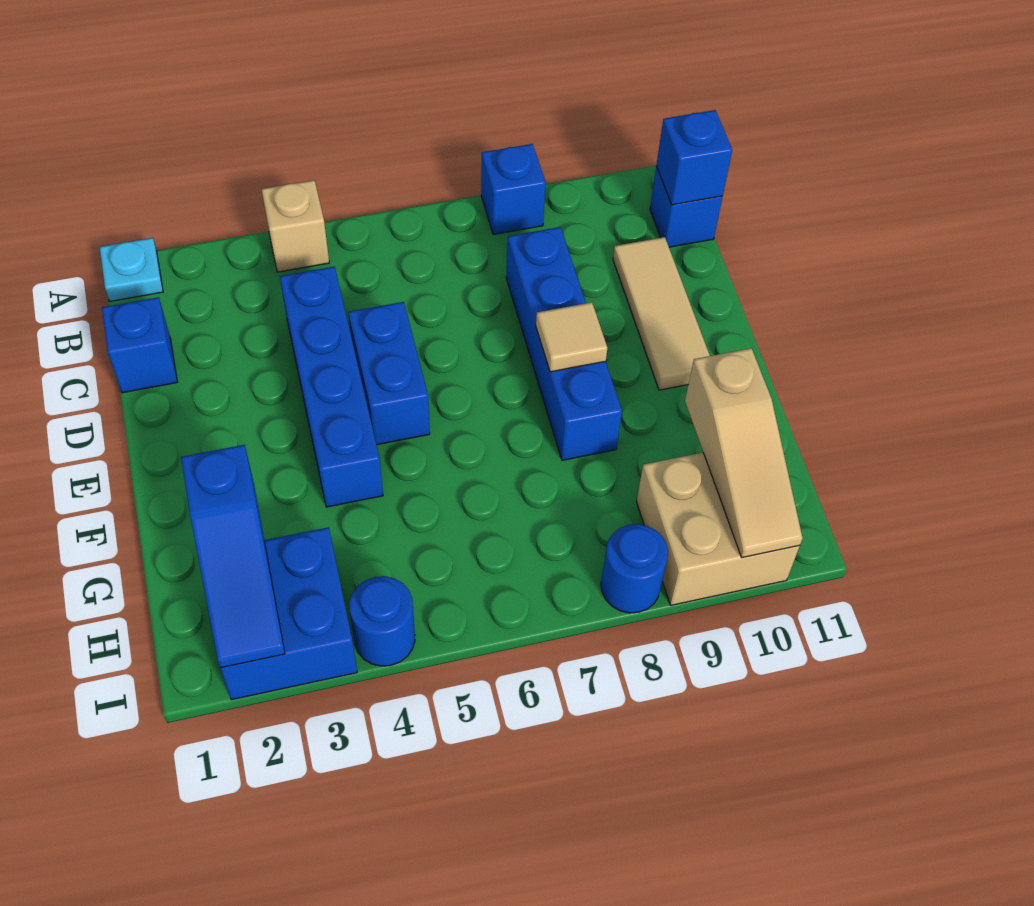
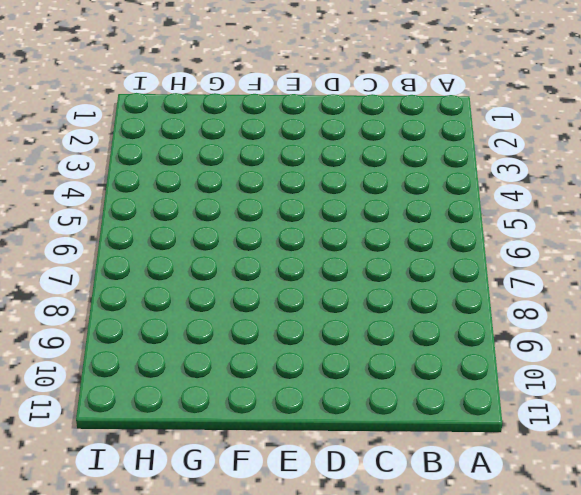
none -> cyan 1x1 plate [100,238,163,301]
none -> tan 1x1 brick [262,180,329,272]
none -> blue 1x1 brick [481,144,546,235]

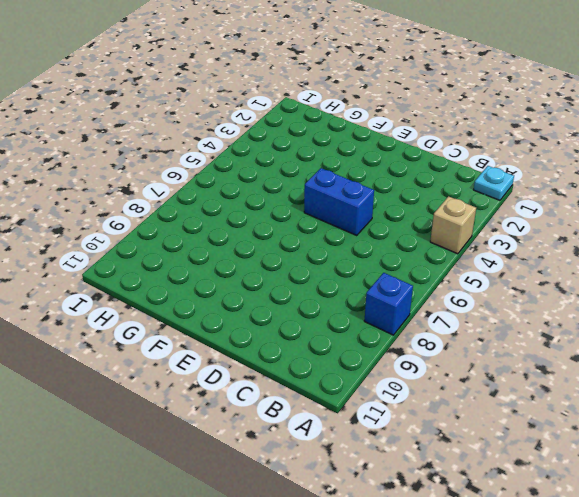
none -> blue 1x1 brick [650,166,723,247]
none -> blue 1x1 brick [102,297,177,393]
none -> blue 1x4 brick [280,267,383,507]

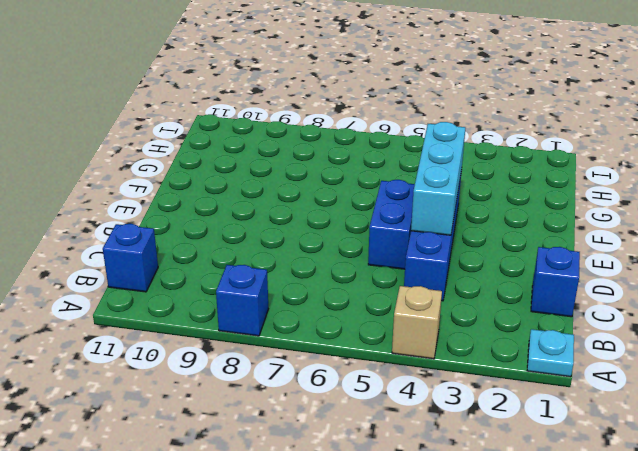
cyan 1x3 brick [411,122,465,235] -> none
none -> blue 1x4 brick [506,227,622,460]
none -> tan 1x3 tile [613,237,710,390]
none -> blue 2x2 brick [220,527,357,700]

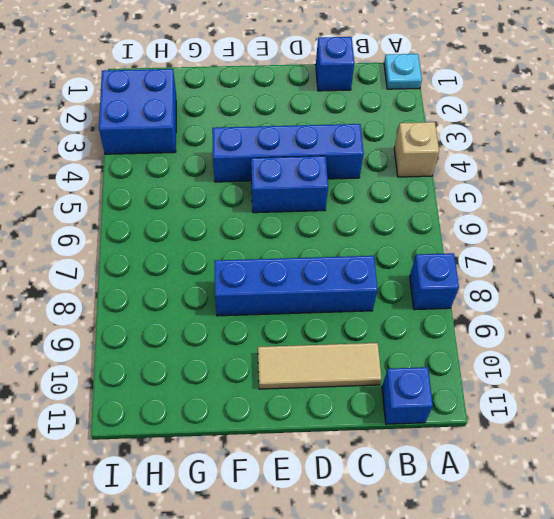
none -> tan 2x2 brick [636,453,800,605]
none -> blue 1x1 round brick [349,576,415,666]
none -> blue 1x1 round brick [601,524,668,613]

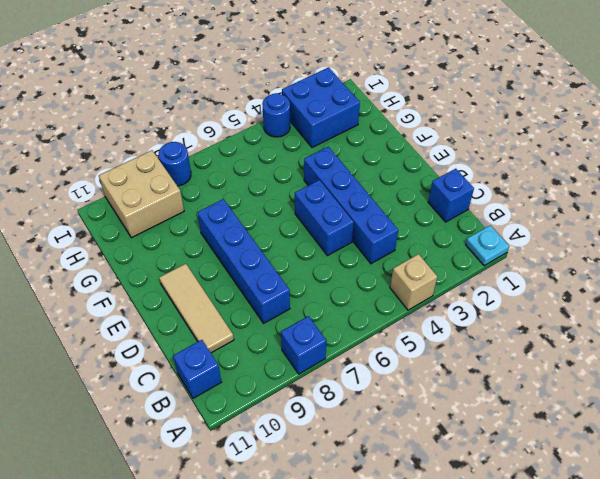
none -> blue 1x1 brick [656,110,732,205]
none -> tan 1x1 tile [536,302,607,372]
none -> blue 1x3 slope [181,445,285,668]

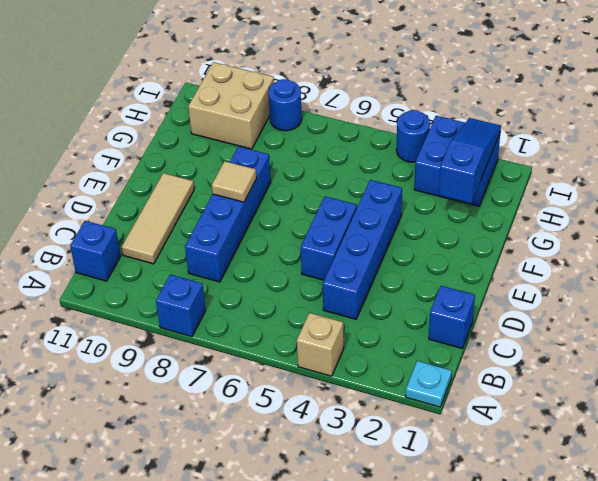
none -> blue 1x1 brick [656,110,732,205]
none -> tan 1x3 slope [685,348,803,558]

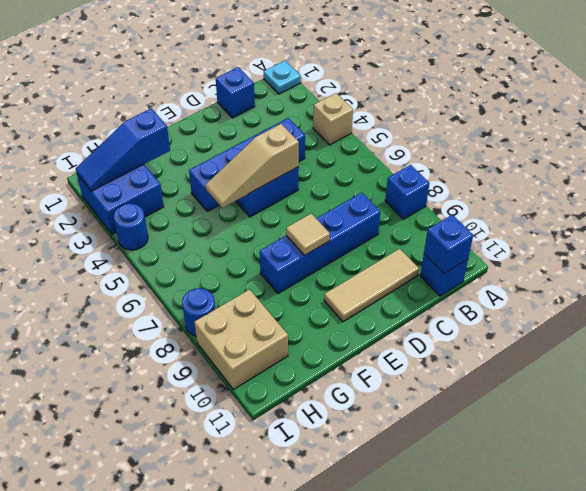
tan 1x3 slope [205,124,299,208] -> tan 1x3 slope moved to [685,348,803,558]

